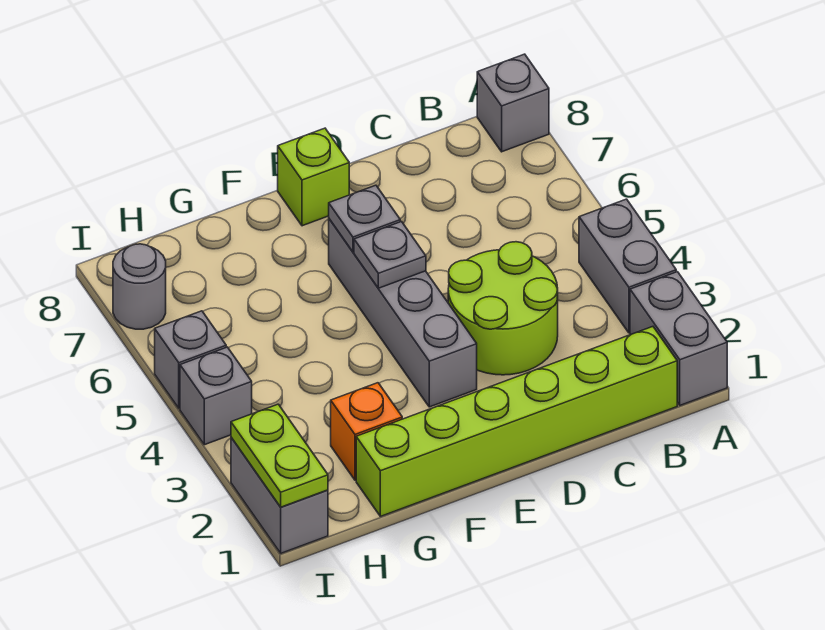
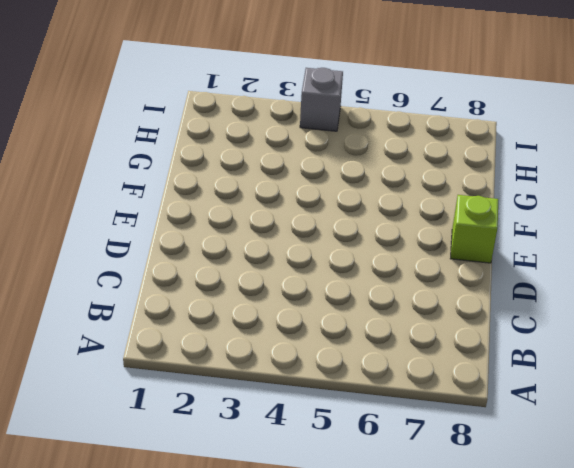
none -> grey 1x2 brick [630,272,727,405]
none -> grey 1x2 brick [579,199,676,333]
none -> grey 1x1 brick [477,54,549,152]

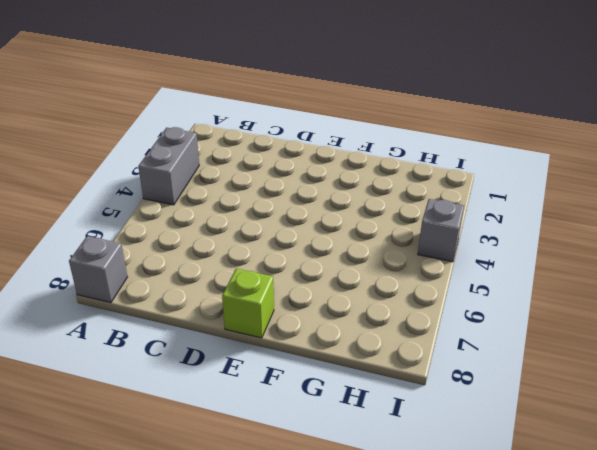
none -> grey 1x2 brick [630,272,727,405]
none -> lime 1x6 brick [356,327,677,516]
none -> lime 2x2 round brick [448,242,558,375]

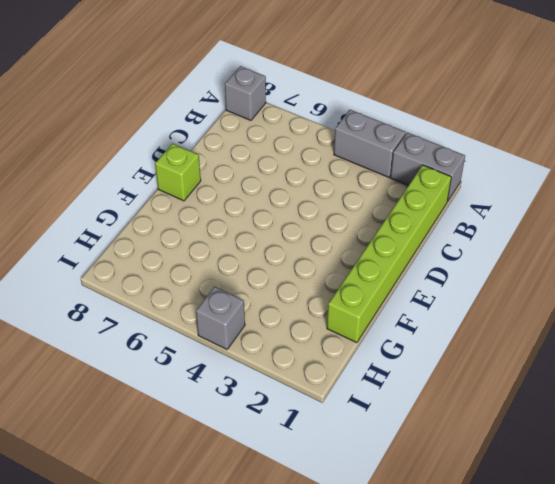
none -> lime 2x2 round brick [448,242,558,375]
none -> grey 1x4 brick [329,219,477,407]
none -> orange 1x1 brick [331,383,402,480]

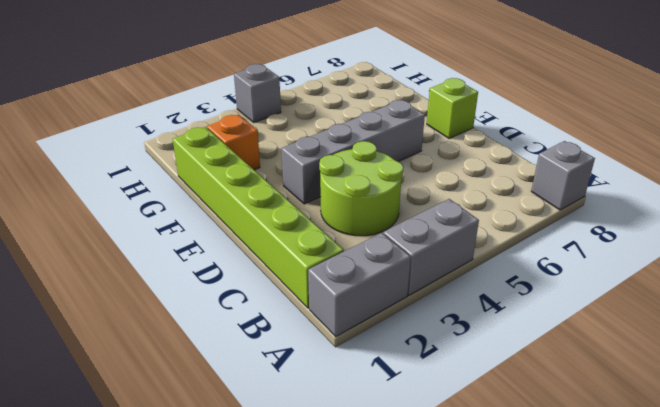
none -> grey 1x2 brick [231,438,328,553]
none -> grey 1x1 brick [155,311,226,408]
none -> grey 1x1 round brick [113,244,166,329]

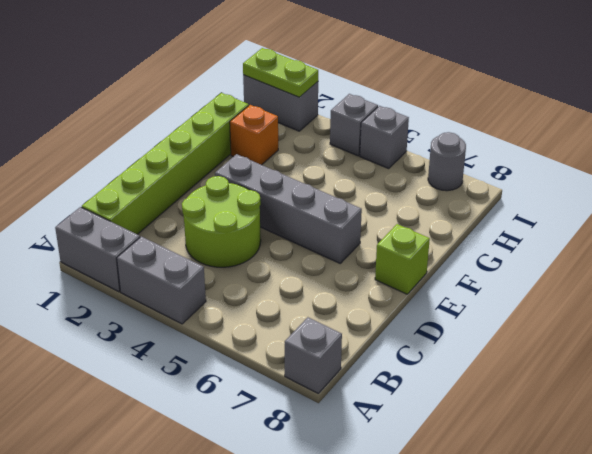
none -> grey 1x1 plate [354,222,426,288]
none -> grey 1x1 plate [329,185,400,252]

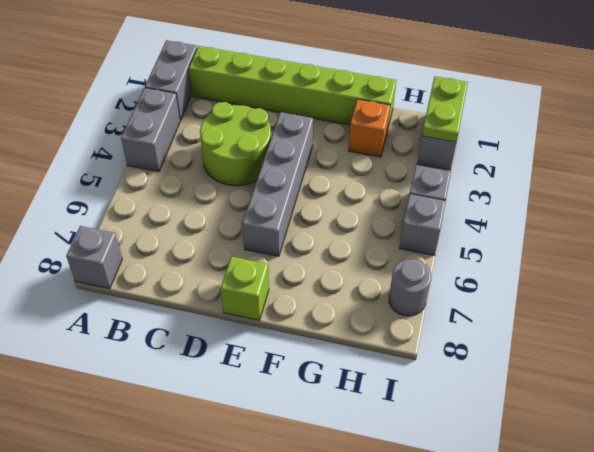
none -> grey 1x1 plate [354,222,426,288]
none -> grey 1x1 plate [329,185,400,252]

